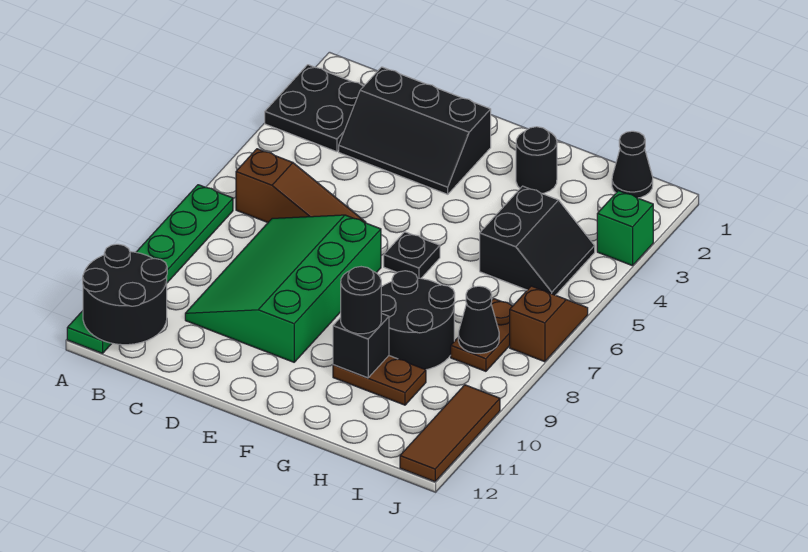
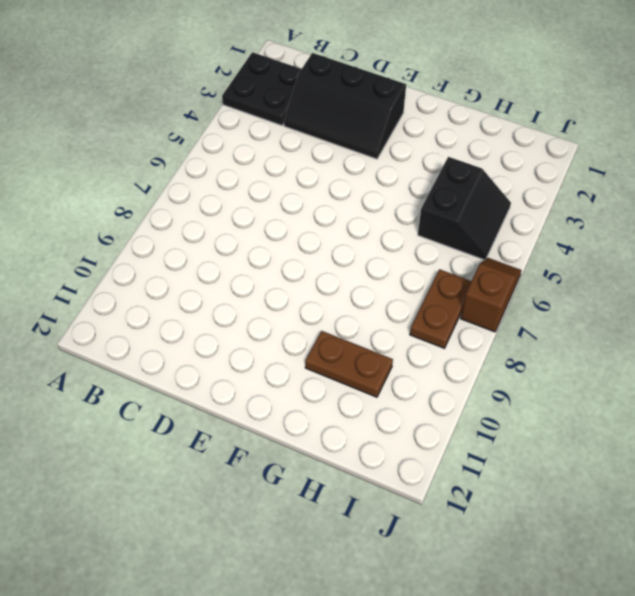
none -> green 1x6 plate [67,185,233,353]
none -> brown 1x3 slope [236,149,366,223]
none -> green 3x4 slope [185,215,381,362]

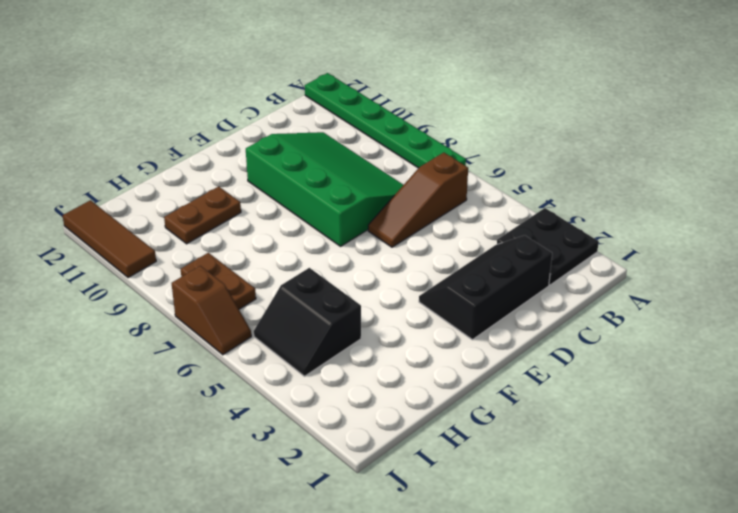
none -> black 1x1 plate [384,232,440,278]
none -> black 1x1 round brick [516,127,557,193]
none -> black 2x2 round brick [381,271,455,370]

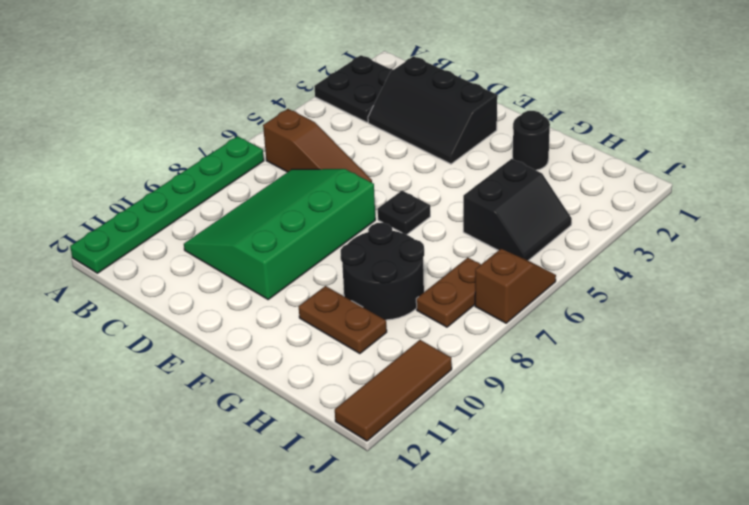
none -> black 1x1 cone [612,131,653,198]
none -> green 1x1 brick [597,191,653,266]
none -> black 2x2 round brick [83,244,167,345]

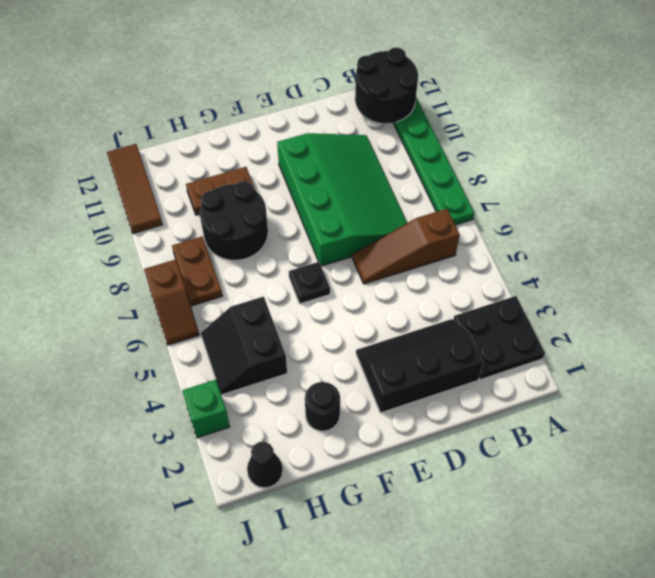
none -> black 1x1 brick [333,313,389,378]
none -> black 1x1 cone [458,286,499,353]
none -> black 1x1 round brick [341,267,381,334]

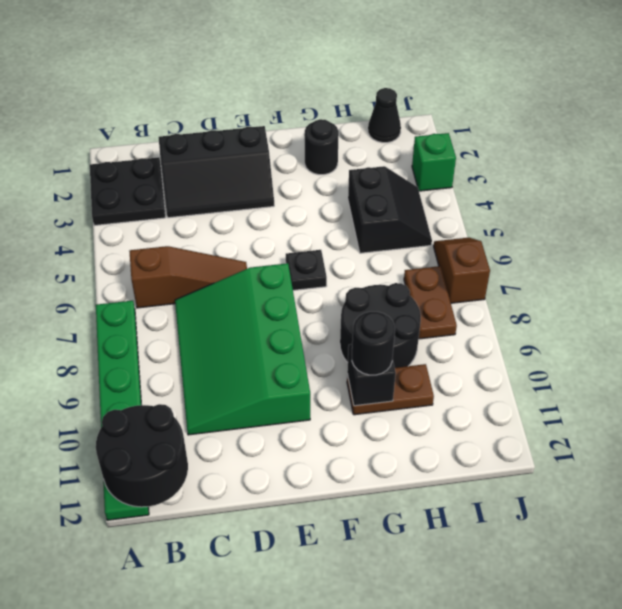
none -> brown 1x3 tile [400,385,500,482]
none -> black 1x1 cone [458,286,499,353]

